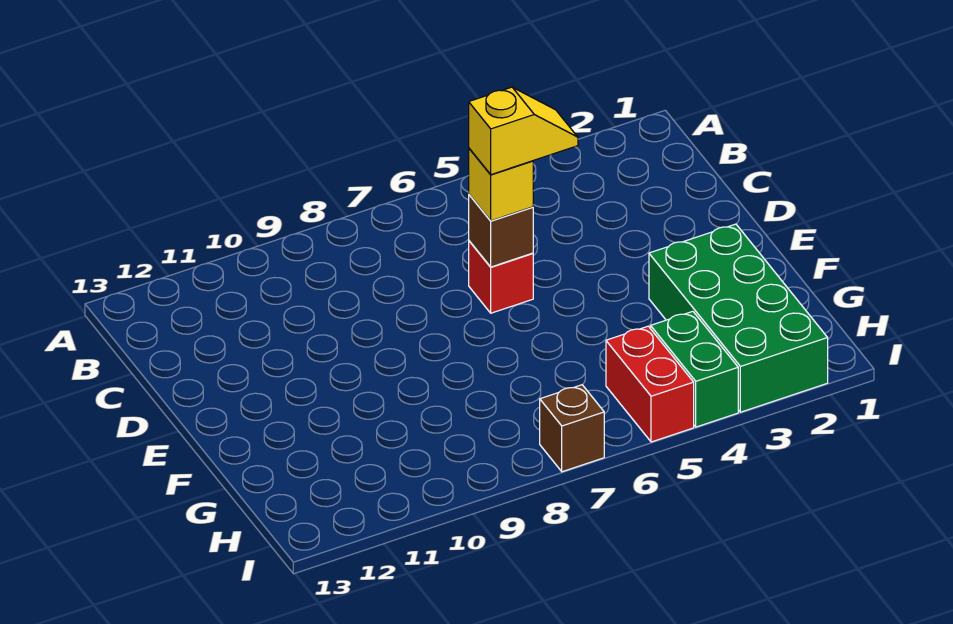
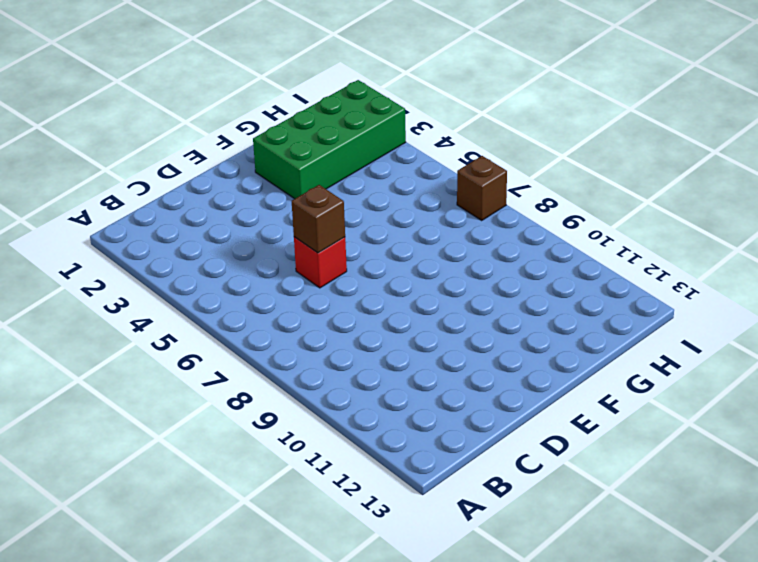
none -> green 1x2 brick [651,311,738,427]
none -> red 1x2 brick [606,326,694,442]

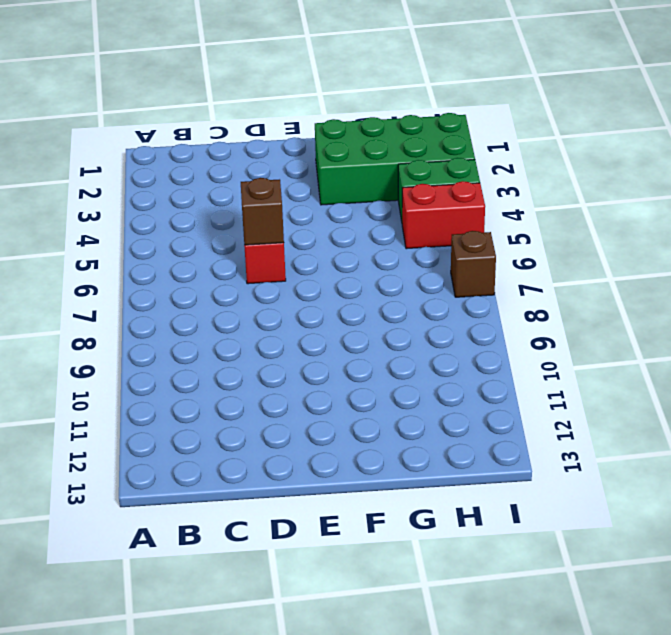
none -> yellow 1x1 brick [469,149,533,221]
none -> yellow 1x2 slope [469,87,578,175]

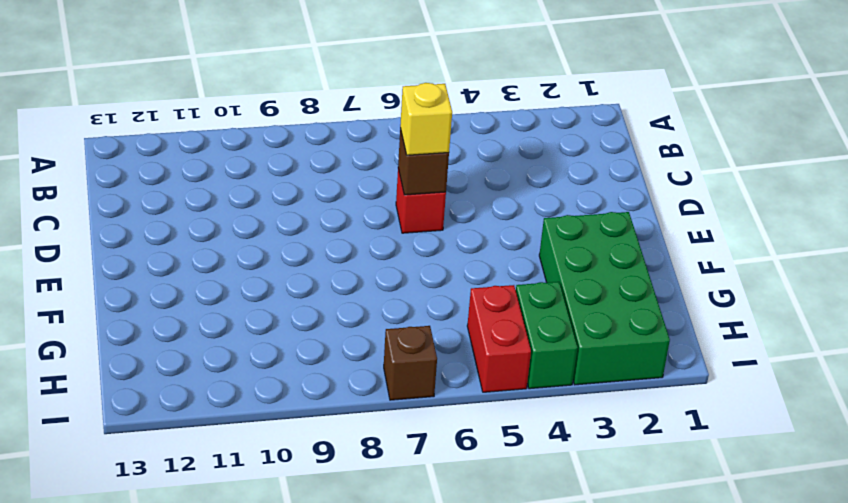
none -> yellow 1x2 slope [469,87,578,175]

